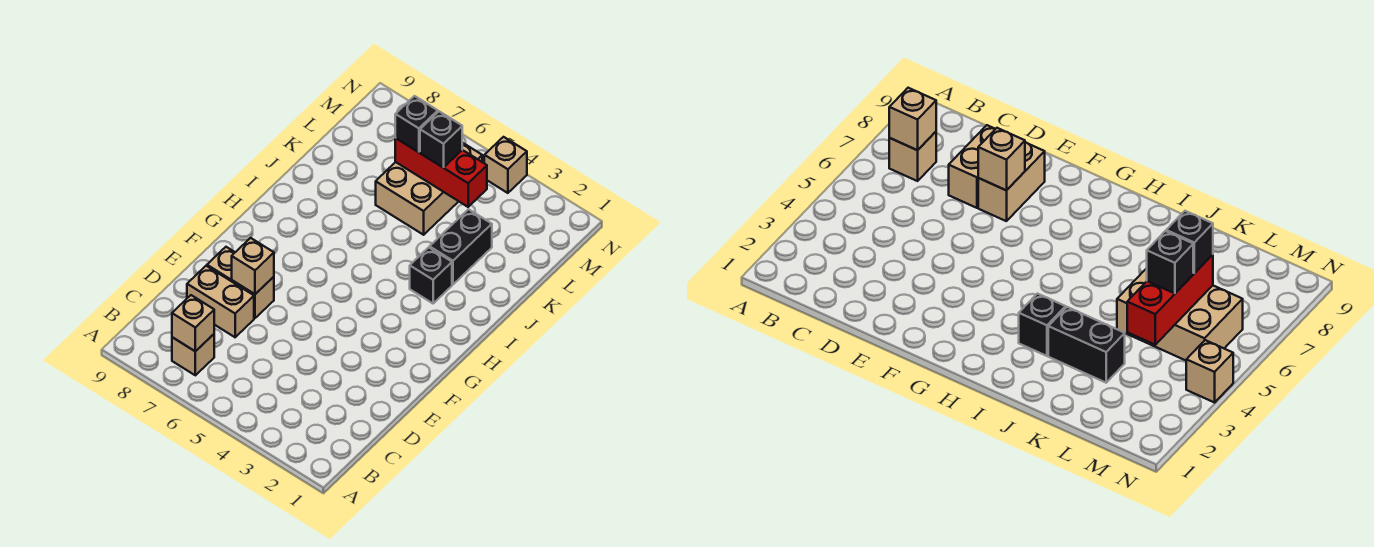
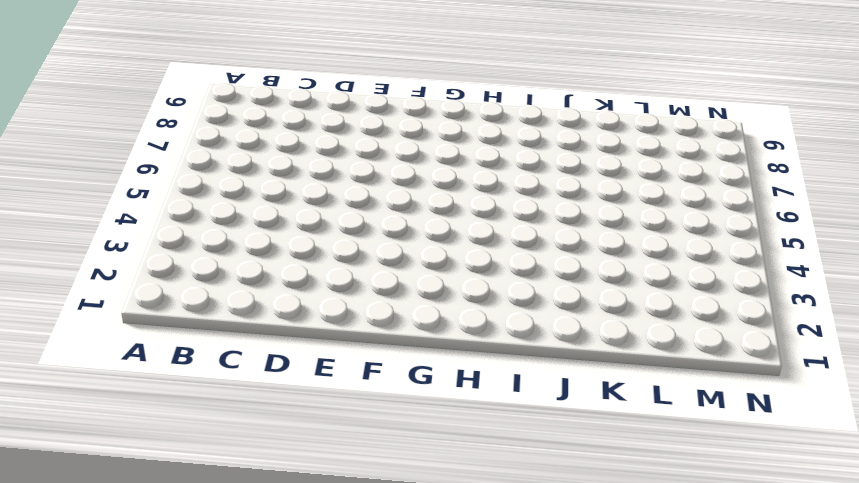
none -> tan 1x1 brick [172,334,214,375]
none -> tan 1x2 brick [187,266,254,337]
none -> tan 1x2 brick [207,247,274,318]

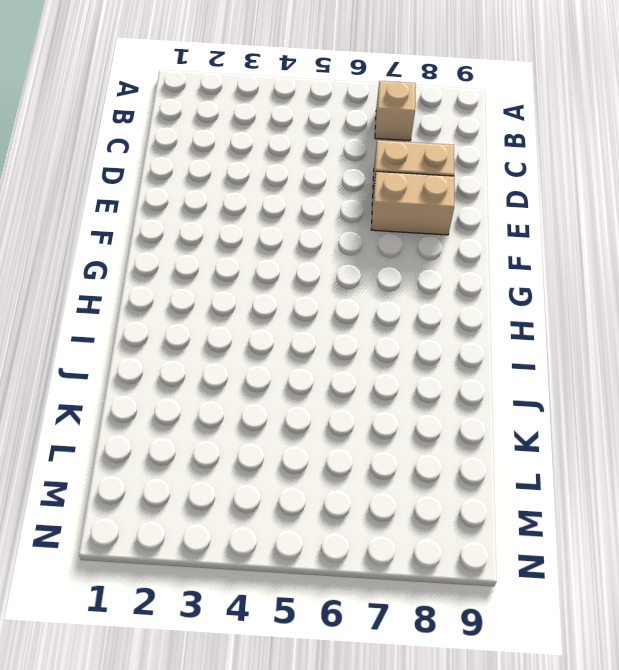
none -> black 1x1 brick [410,247,452,303]
none -> black 1x2 brick [430,209,492,284]
none -> tan 2x3 brick [376,143,482,235]

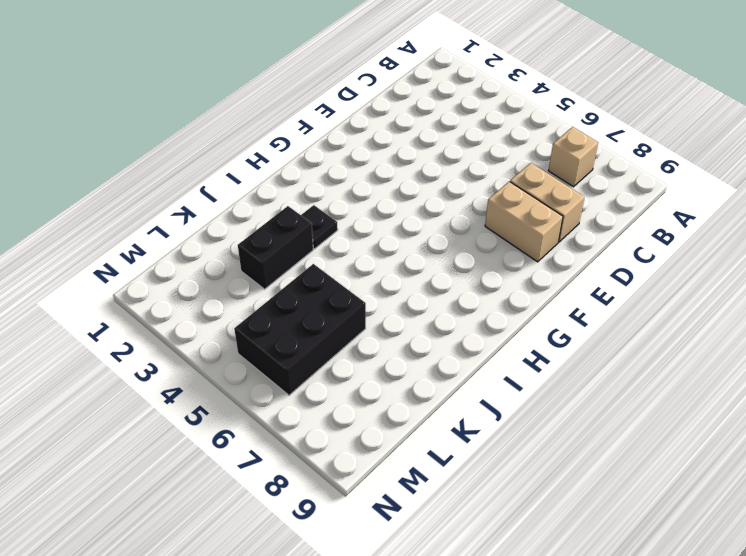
black 1x1 plate [301,205,338,249] -> black 1x1 brick [410,247,452,303]
black 2x3 brick [234,264,366,395] -> tan 2x3 brick [376,143,482,235]
none -> tan 1x1 brick [484,137,527,193]
none -> tan 1x1 brick [172,295,214,351]
none -> tan 1x1 brick [232,238,274,294]

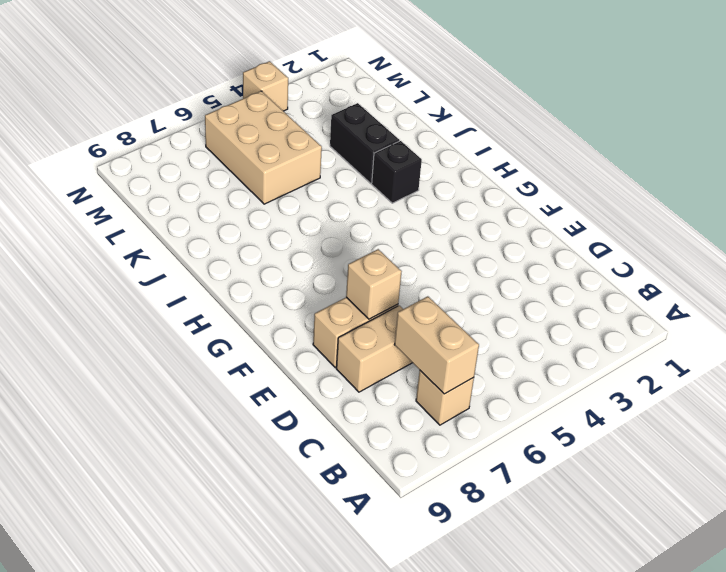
tan 1x2 brick [394,296,479,394] -> tan 1x1 brick [172,295,214,351]
none -> red 1x3 brick [395,138,487,207]
none -> black 1x1 brick [420,111,462,168]
none -> black 1x1 brick [395,96,438,152]

